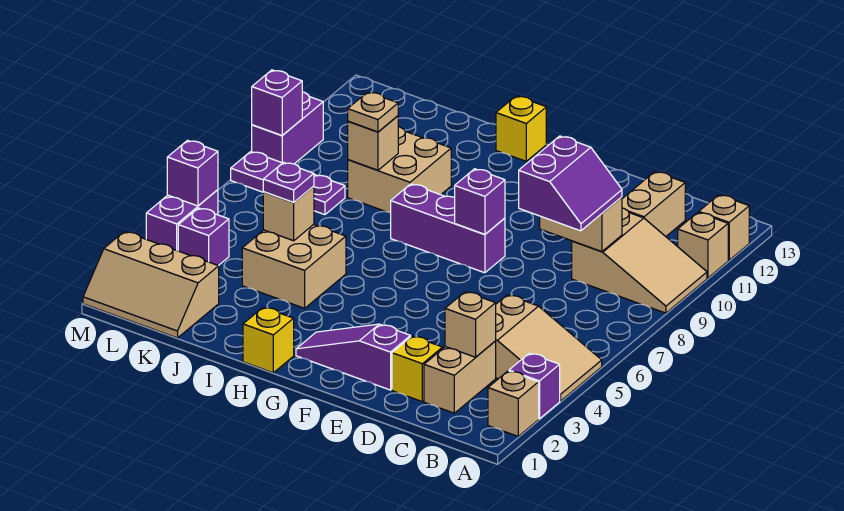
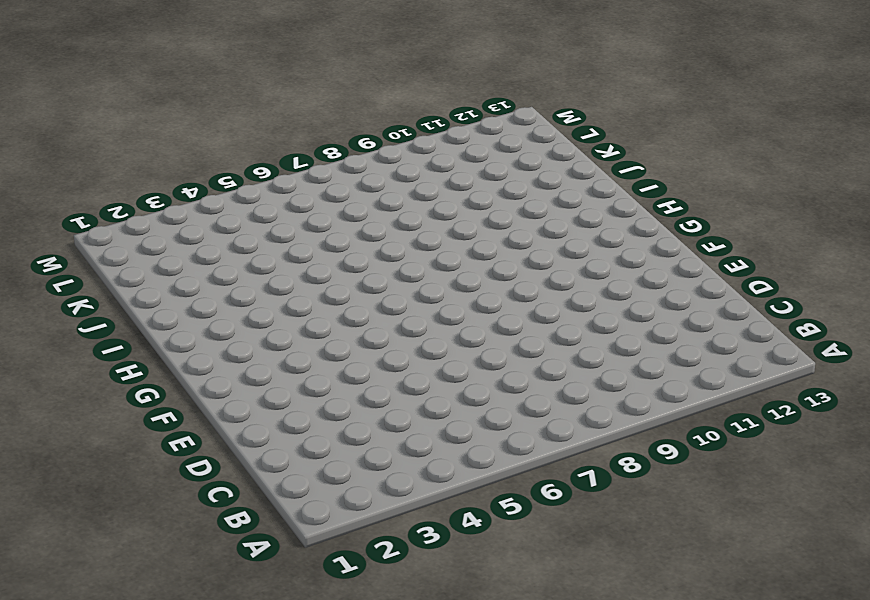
none -> tan 1x1 brick [488,371,539,436]
none -> purple 1x1 brick [509,353,560,419]
none -> tan 2x3 slope [496,295,602,401]
none -> tan 2x3 slope [572,208,707,313]

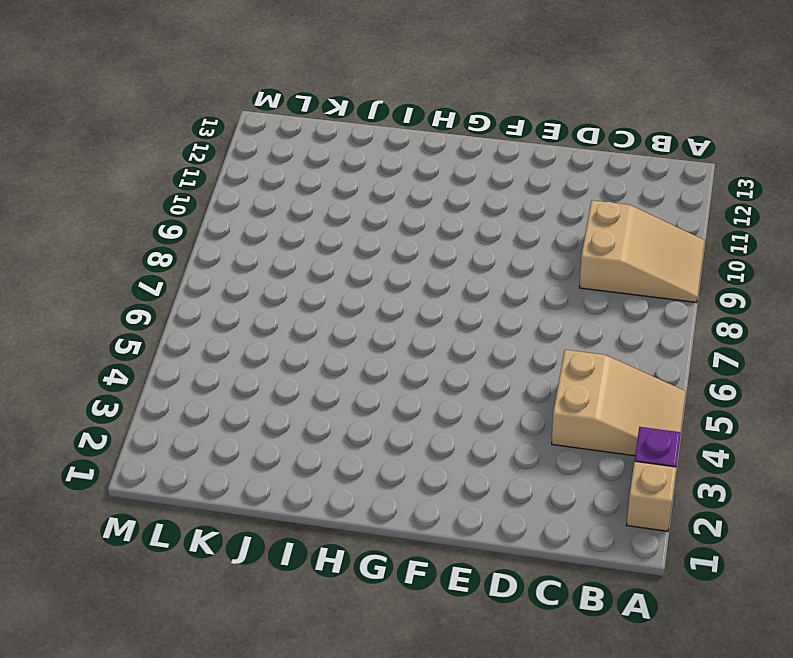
none -> tan 1x1 brick [678,212,728,278]
none -> tan 1x1 brick [699,195,749,260]
none -> tan 1x2 brick [424,341,496,413]
none -> tan 1x2 brick [622,172,685,236]

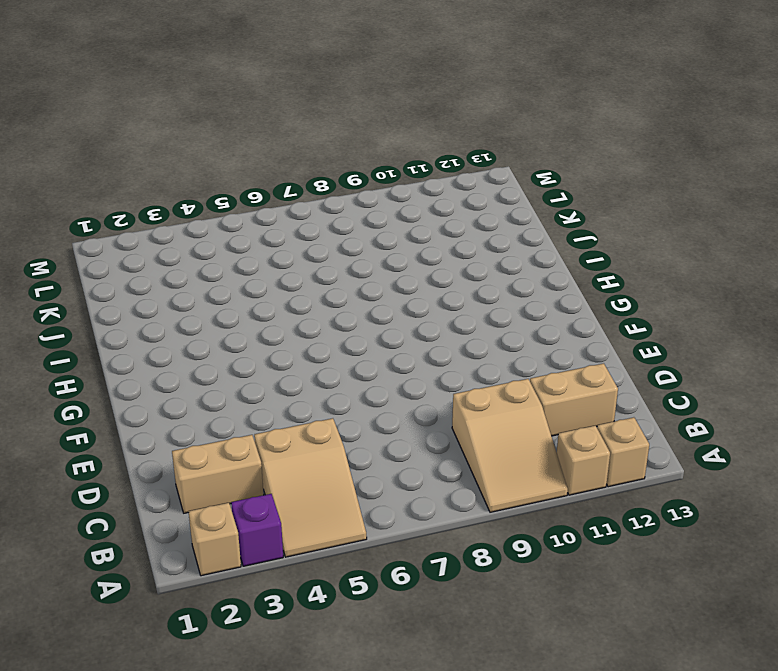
none -> yellow 1x1 brick [392,336,443,401]
none -> purple 1x3 slope [296,324,411,390]
none -> purple 1x3 brick [391,184,505,273]
none -> yellow 1x1 brick [243,307,294,373]

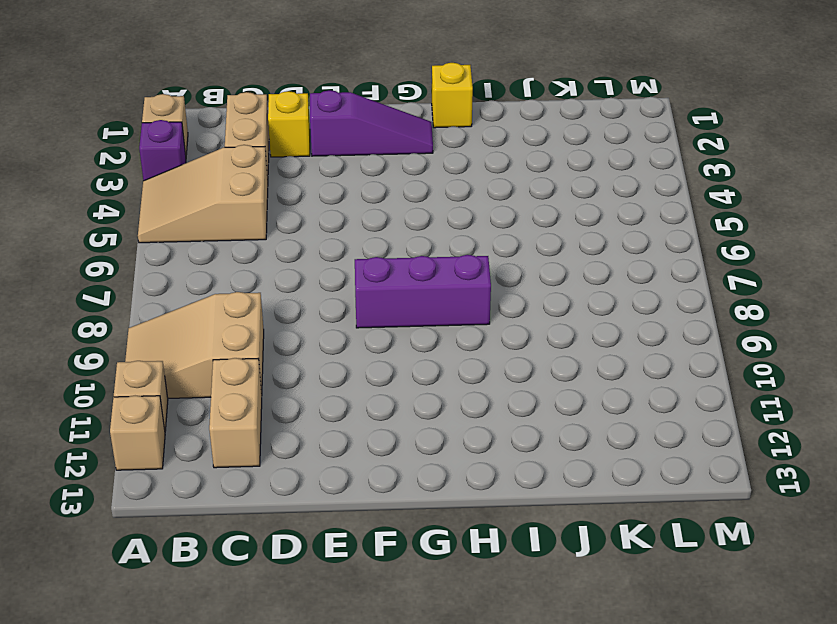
none -> yellow 1x1 brick [496,96,546,161]
none -> tan 2x2 brick [242,224,346,308]
none -> tan 2x2 brick [348,127,451,213]
none -> tan 2x3 slope [83,232,219,338]

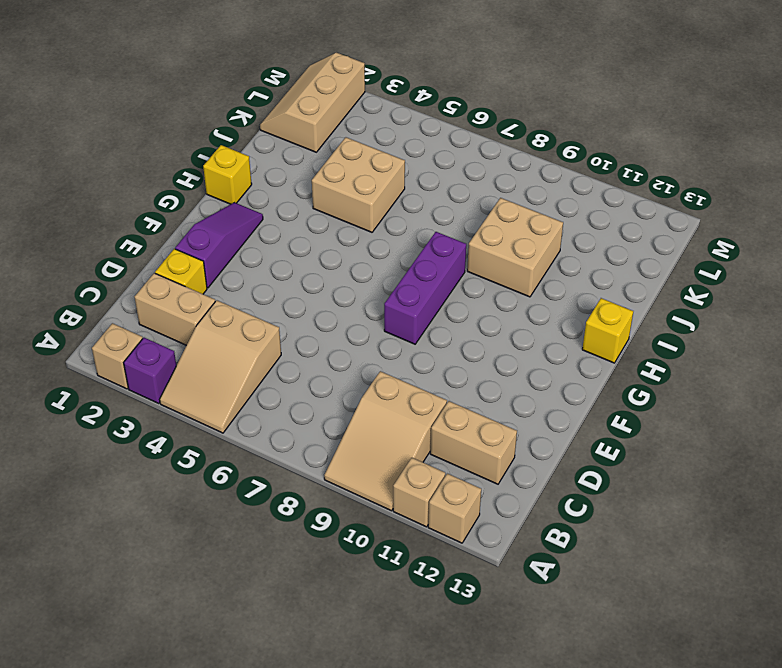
none -> purple 1x3 plate [231,152,345,215]
none -> purple 1x1 brick [178,208,229,266]
none -> purple 1x2 brick [146,190,218,251]
none -> purple 1x2 brick [252,92,323,164]

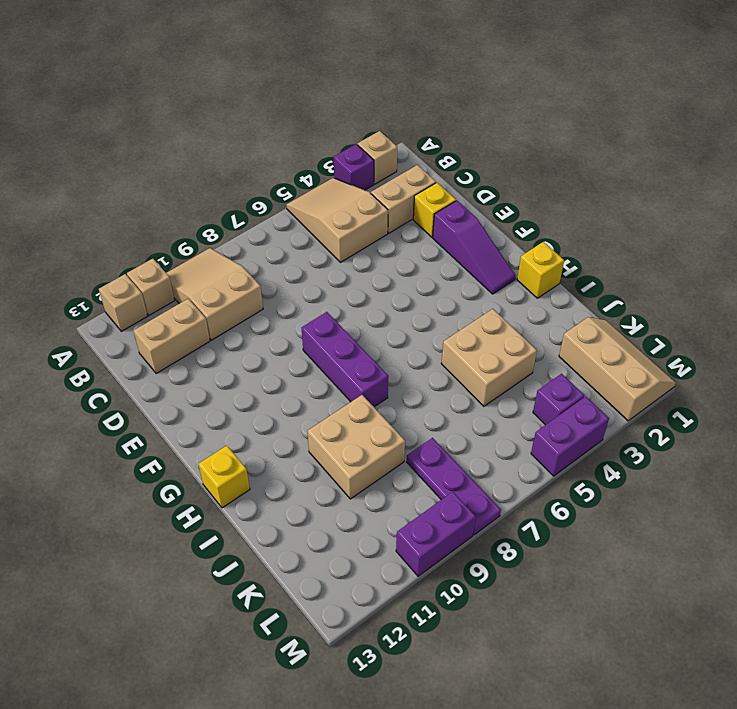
none -> tan 1x1 brick [445,292,496,357]
none -> tan 1x2 brick [540,197,622,252]
none -> purple 1x1 brick [455,169,505,234]
none -> tan 1x1 brick [263,186,314,241]

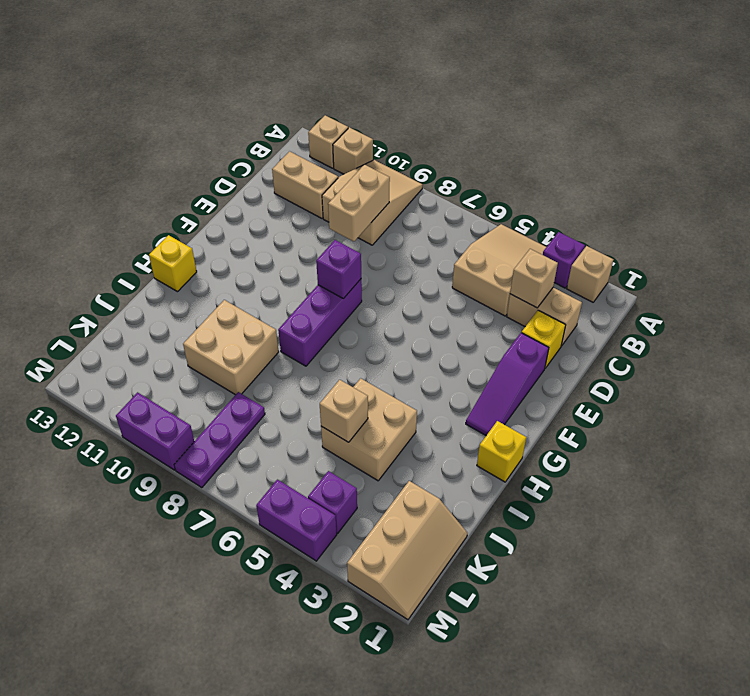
none -> tan 1x1 brick [348,116,398,170]
none -> purple 1x1 brick [167,140,218,206]
none -> purple 1x1 brick [252,70,302,135]
none -> purple 2x2 slope [519,136,622,231]

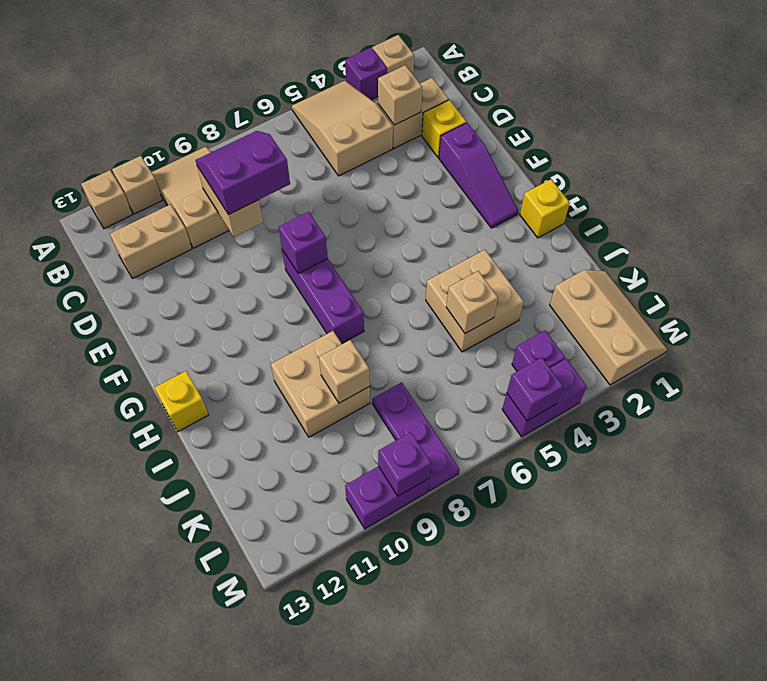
none -> purple 1x1 plate [263,162,314,202]
none -> tan 1x1 plate [348,92,398,132]

